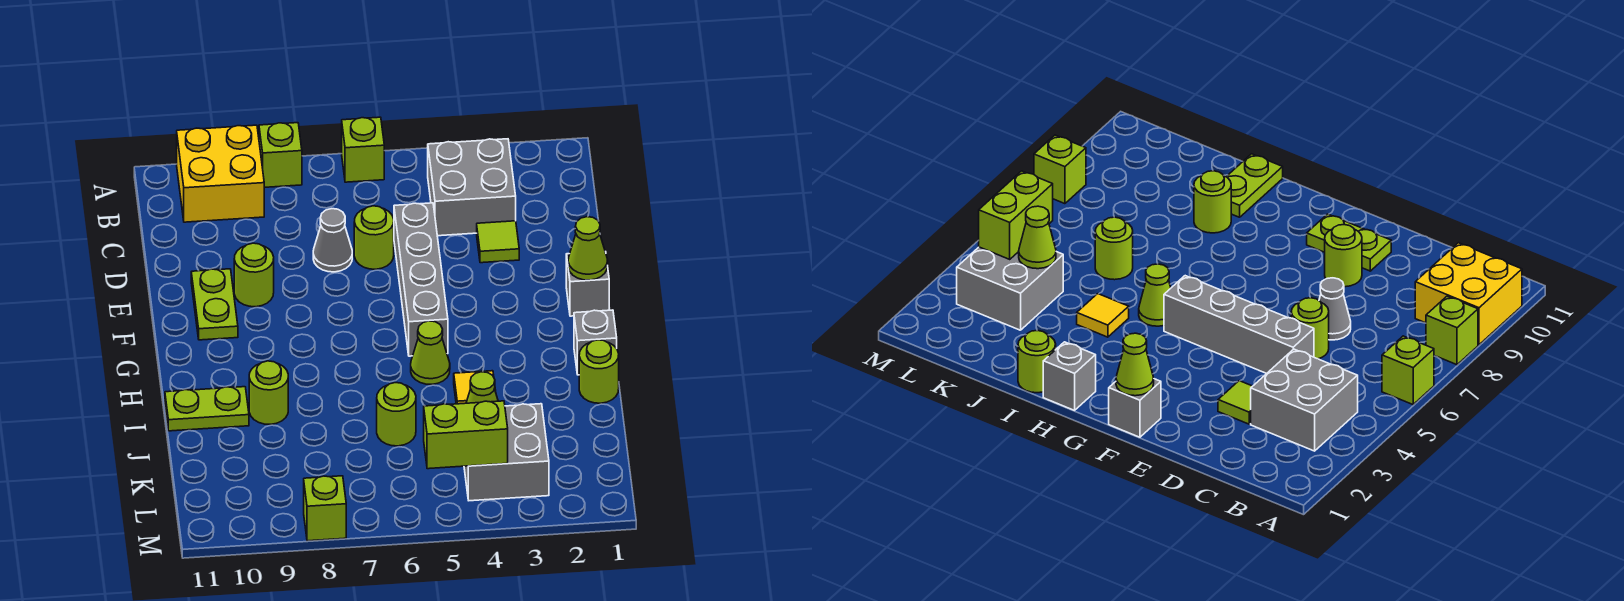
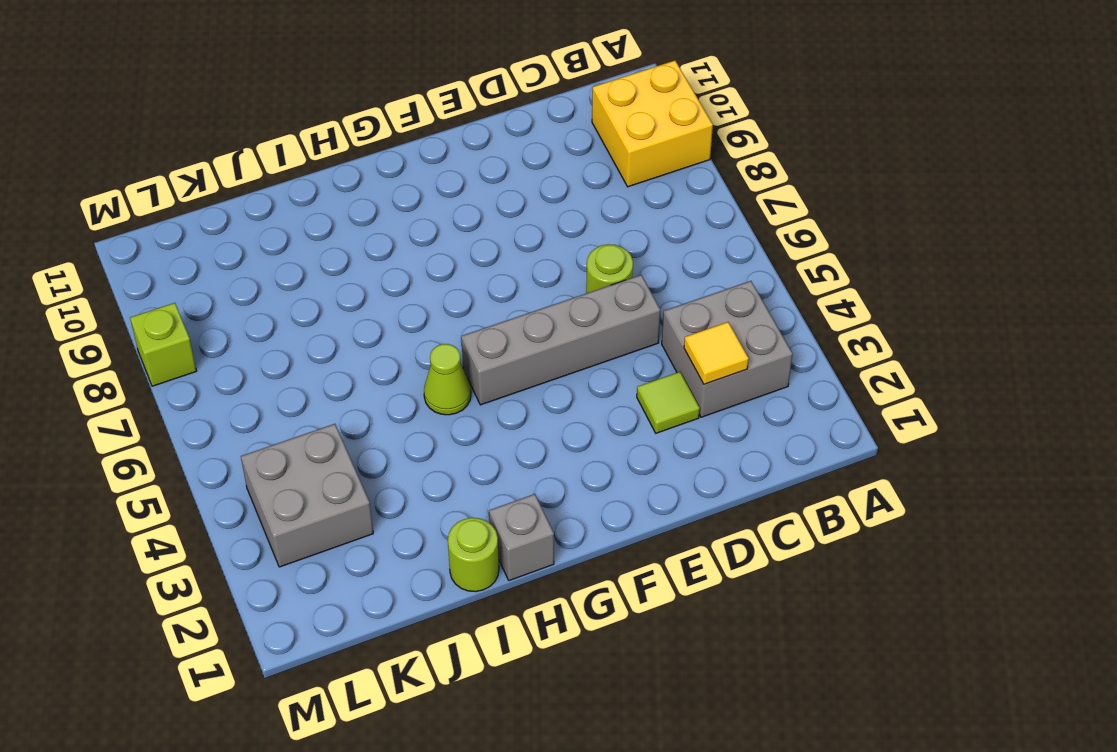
yellow 1x1 tile [684,322,749,384] -> yellow 1x1 tile moved to [454,371,496,404]
none -> lime 1x1 brick [342,117,384,182]
none -> lime 1x1 brick [259,123,302,187]
none -> grey 1x1 cone [313,209,352,272]

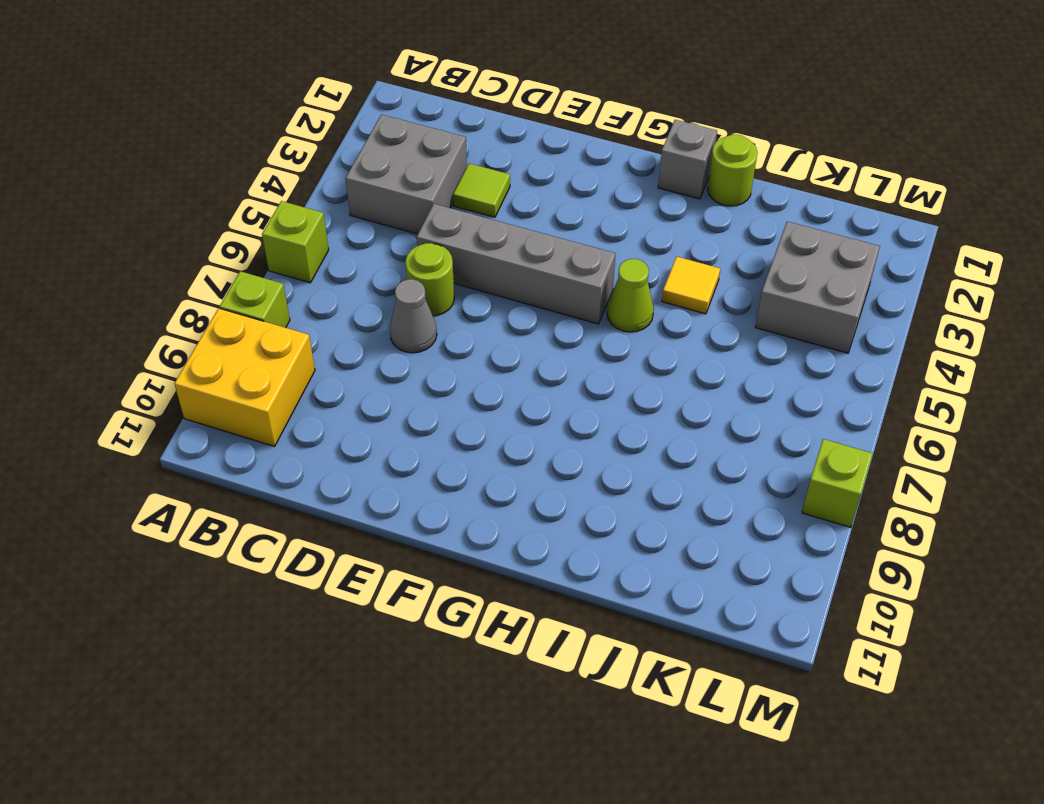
none -> lime 1x1 round brick [234,243,274,307]
none -> lime 1x2 plate [191,269,238,340]
none -> grey 1x1 brick [566,254,609,316]

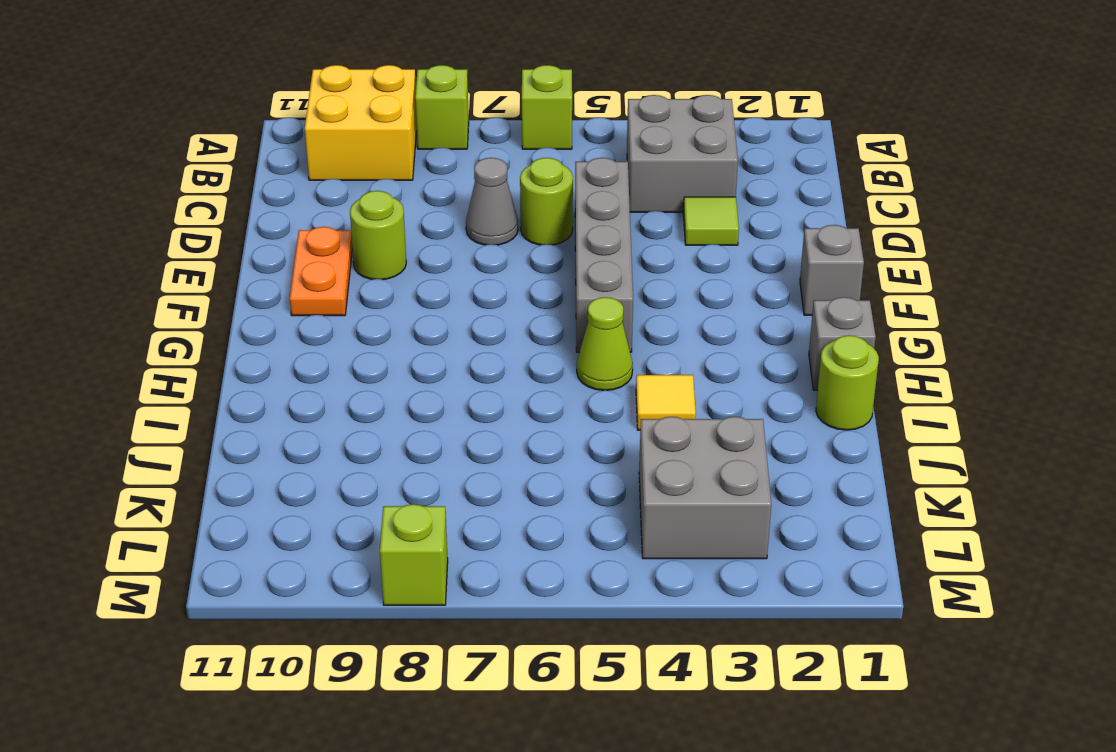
orange 1x2 plate [290,227,352,316] -> lime 1x2 plate [191,269,238,340]
none -> lime 1x1 round brick [249,361,288,424]
none -> lime 1x2 plate [165,387,249,431]
none -> lime 1x1 round brick [377,383,416,446]

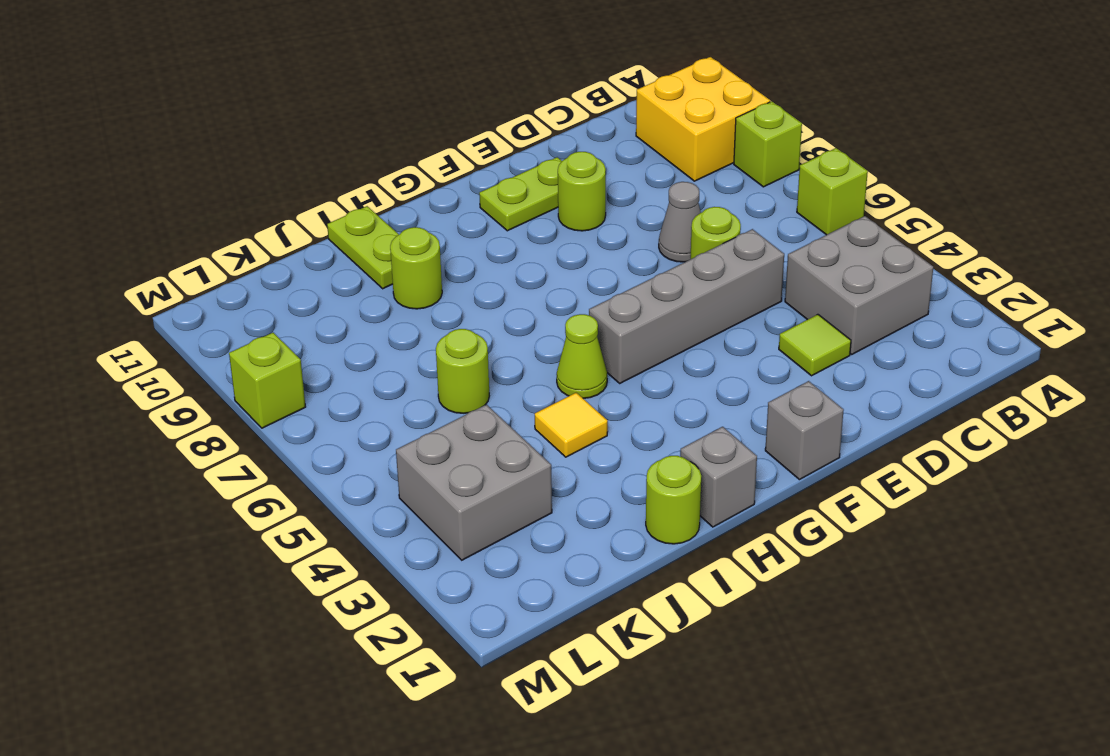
none -> lime 1x1 cone [568,217,608,280]
none -> lime 1x1 cone [466,372,498,403]
none -> lime 1x2 brick [424,401,508,469]

